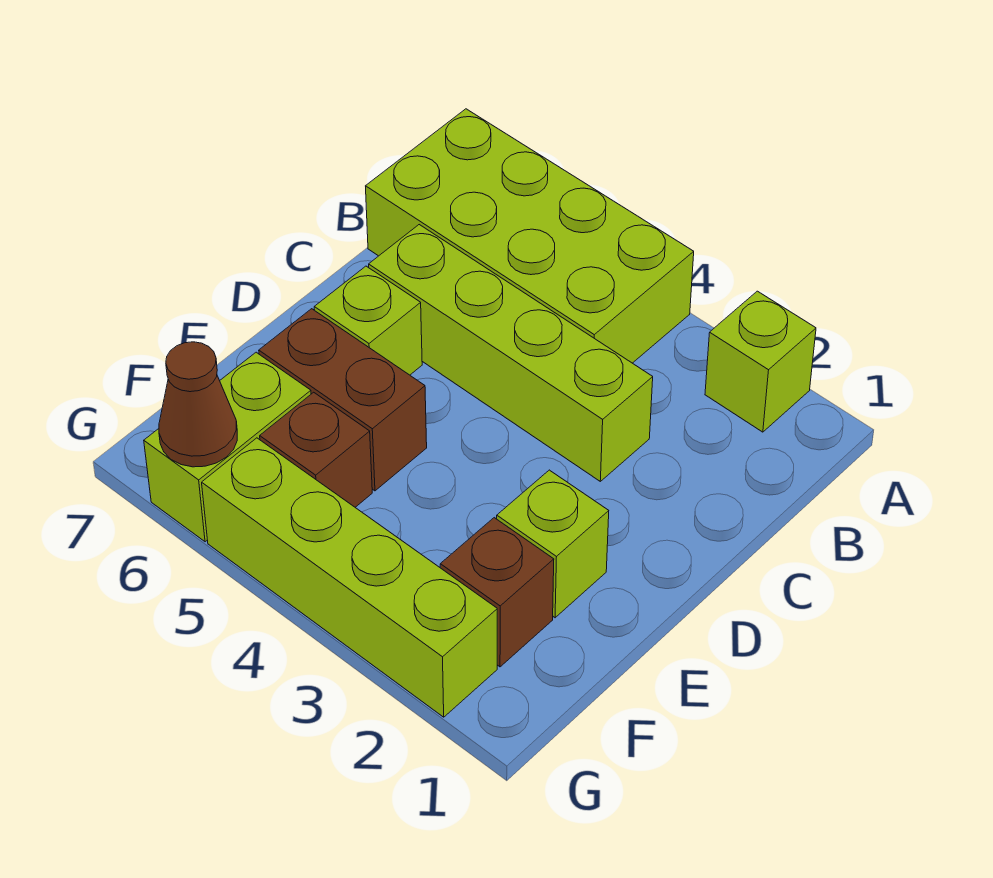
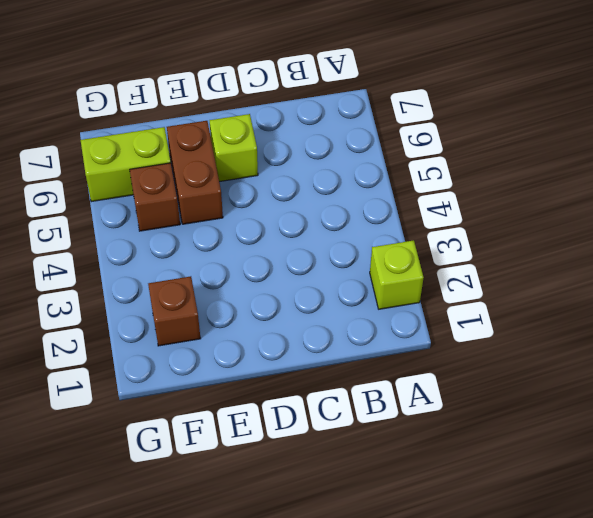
none -> lime 2x4 brick [366,109,694,363]
none -> lime 1x4 brick [369,225,653,481]

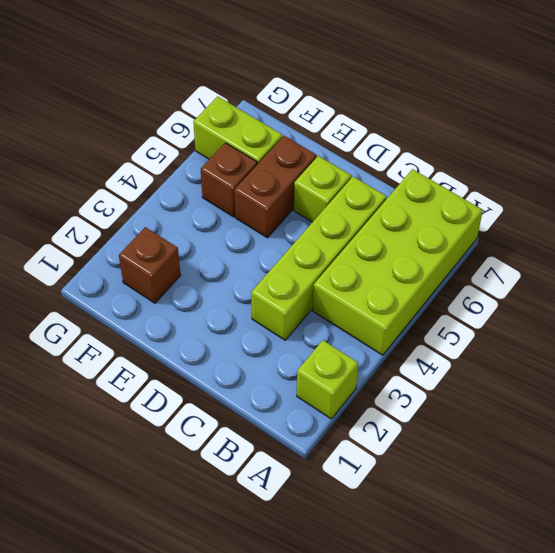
none -> lime 1x1 brick [497,470,609,618]
none -> lime 1x4 brick [202,438,497,717]

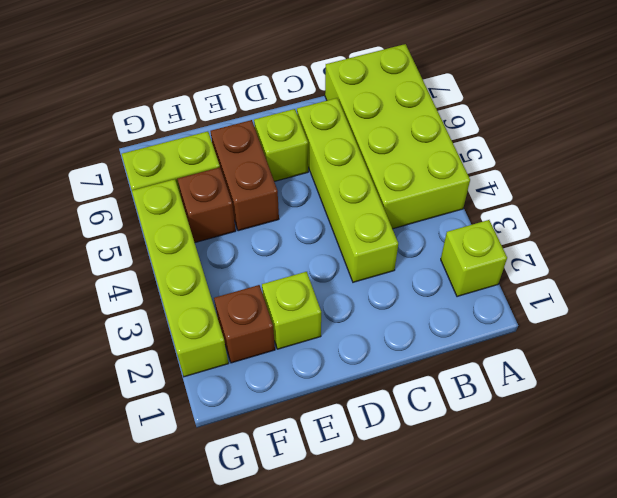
none -> brown 1x1 cone [159,342,237,467]

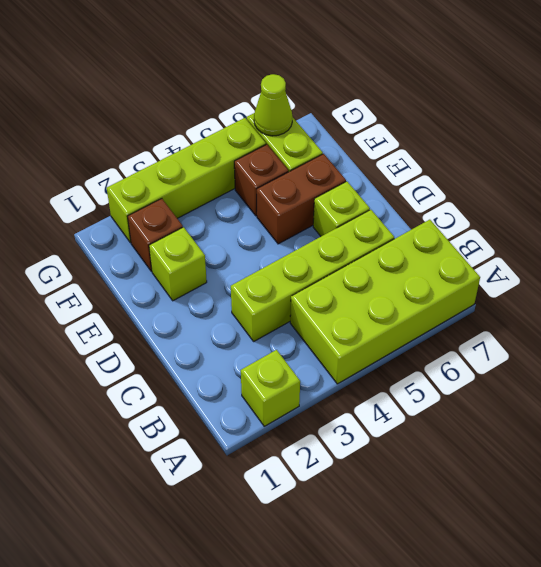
lime 1x1 cone [254,74,293,136] -> brown 1x1 cone [159,342,237,467]

